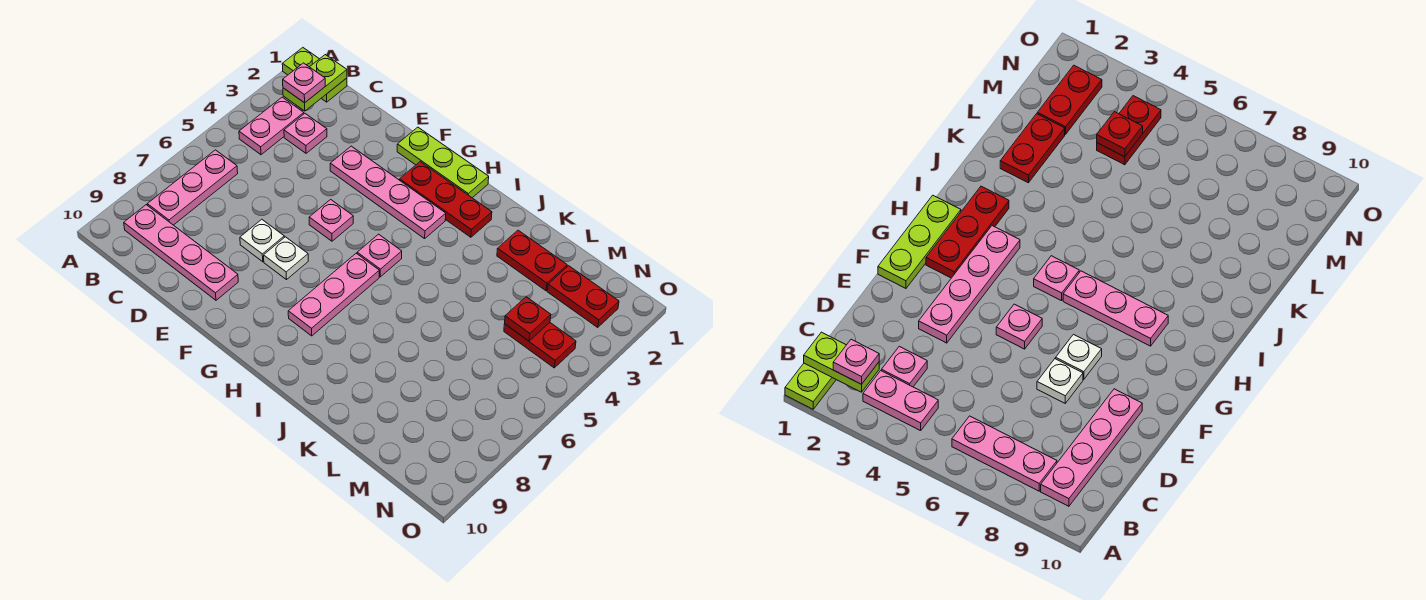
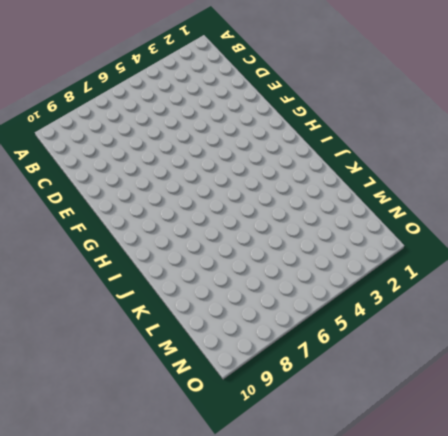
none -> lime 1x2 plate [282,48,347,102]
none -> pink 1x2 plate [239,97,304,155]
none -> pink 1x3 plate [147,150,238,225]

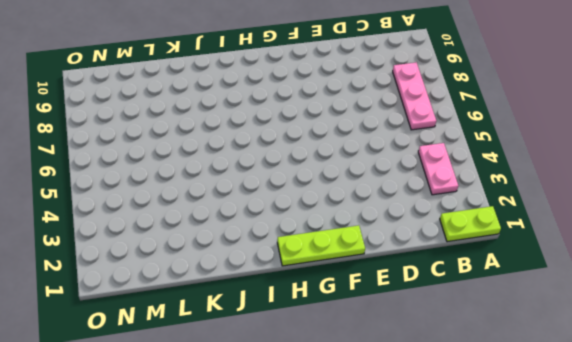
none -> pink 1x4 plate [124,205,238,300]
none -> pink 1x1 plate [284,114,327,153]
none -> pink 1x4 plate [330,146,446,239]

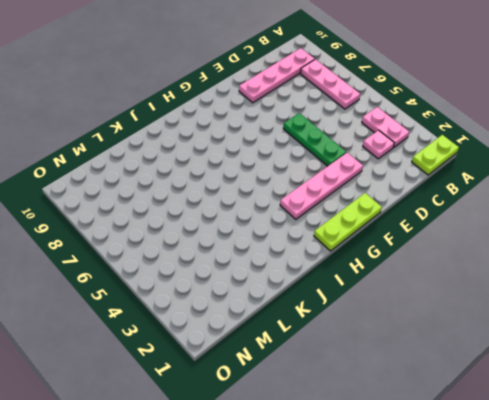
green 1x3 plate [283,113,346,166] -> none
none -> white 1x1 plate [240,219,284,262]
none -> pink 1x1 plate [309,199,353,241]
none -> white 1x1 plate [264,237,308,280]

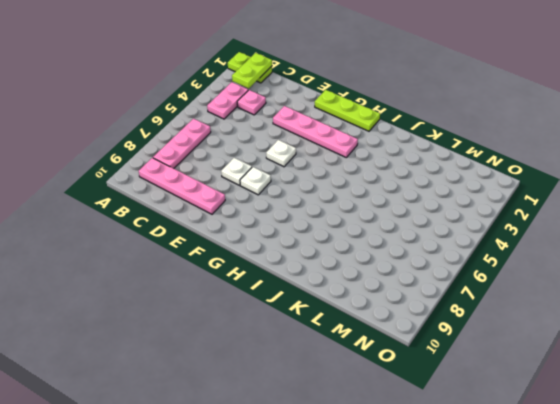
white 1x1 plate [266,140,296,167] -> pink 1x1 plate [309,199,353,241]
none -> red 1x3 plate [400,162,492,237]
none -> pink 1x1 plate [357,234,402,277]
none -> pink 1x3 plate [288,253,379,336]

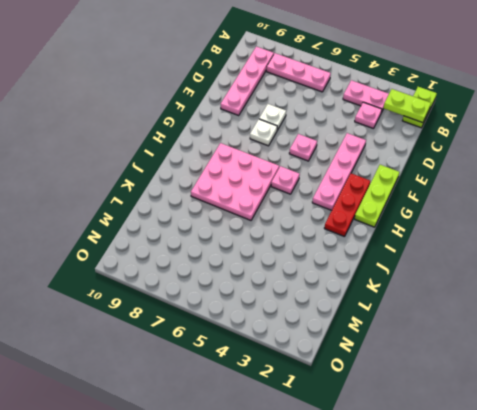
pink 3x3 plate [191,143,279,220] -> pink 1x3 plate [288,253,379,336]
none -> red 1x2 plate [497,230,567,291]
none -> red 1x2 plate [547,266,619,327]
none -> red 1x2 plate [504,323,576,368]

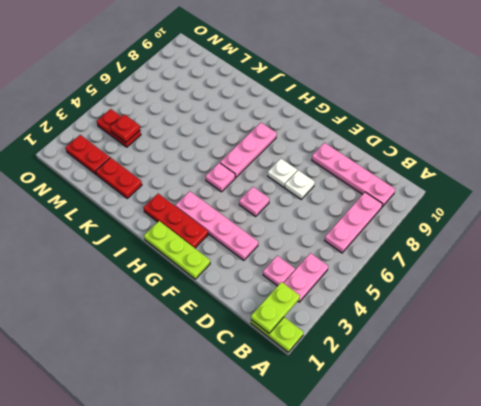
none -> pink 1x1 plate [283,63,325,103]

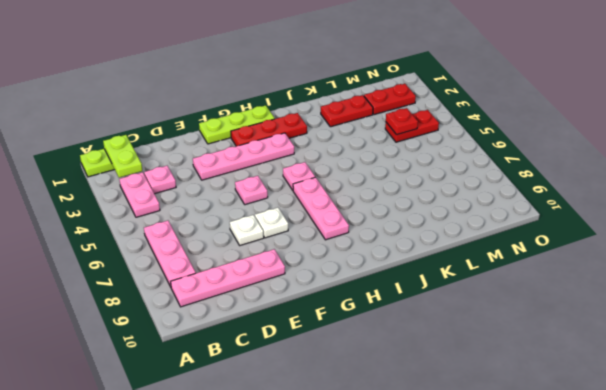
none -> pink 1x1 plate [283,63,325,103]

